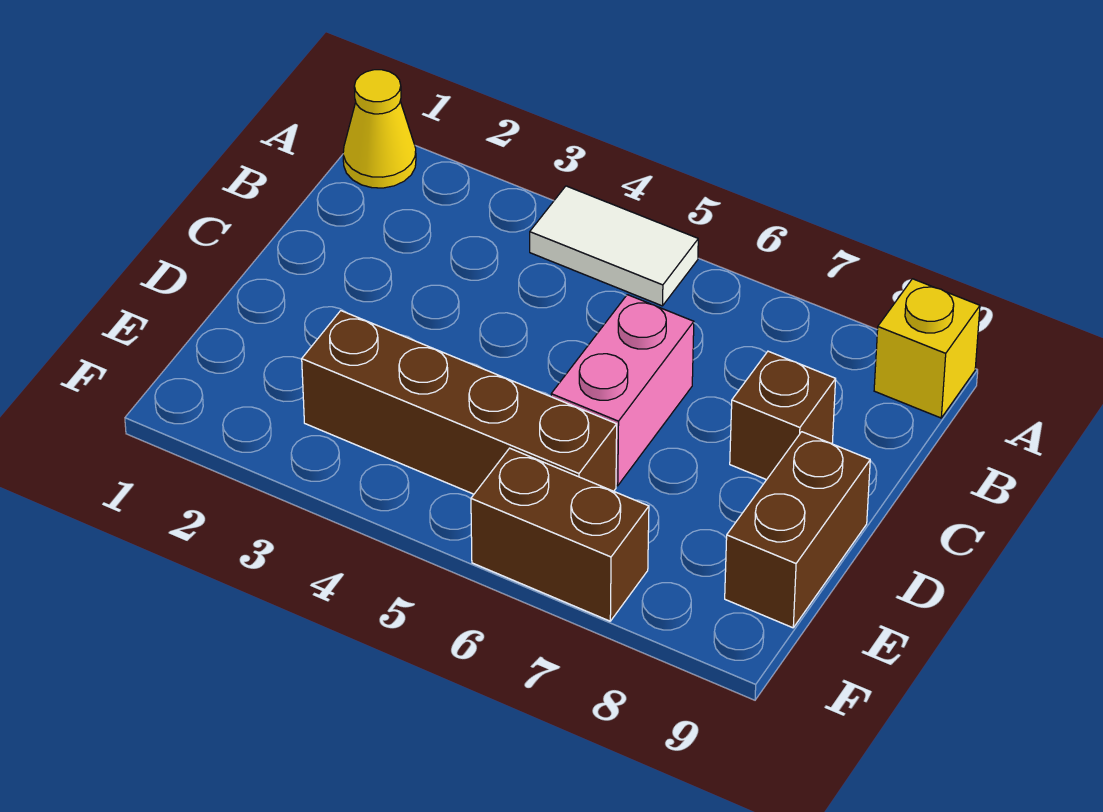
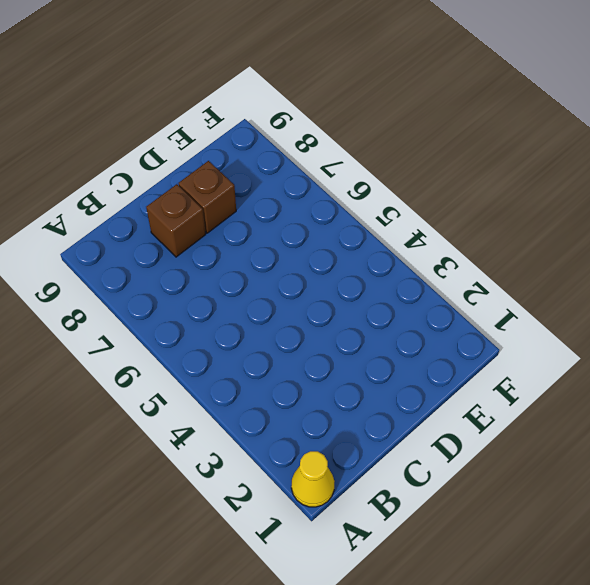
brown 1x1 brick [179,161,236,233] -> none
none -> white 1x2 tile [530,186,698,306]
none -> yellow 1x1 brick [874,279,980,418]

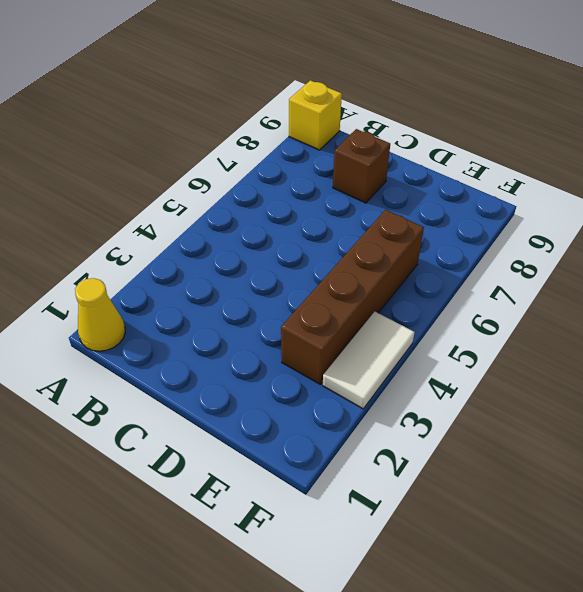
white 1x2 tile [323,312,415,409] -> white 1x2 tile moved to [530,186,698,306]
none -> pink 1x2 brick [551,295,694,486]
none -> brown 1x2 brick [725,432,870,628]

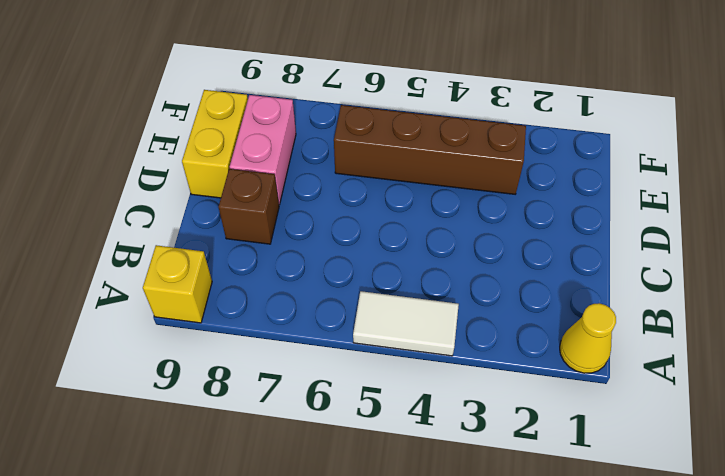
pink 1x2 brick [230,95,296,205] -> pink 1x2 brick moved to [551,295,694,486]
yellow 1x2 brick [182,90,248,198] -> brown 1x2 brick [725,432,870,628]
none -> brown 1x2 brick [471,448,649,621]

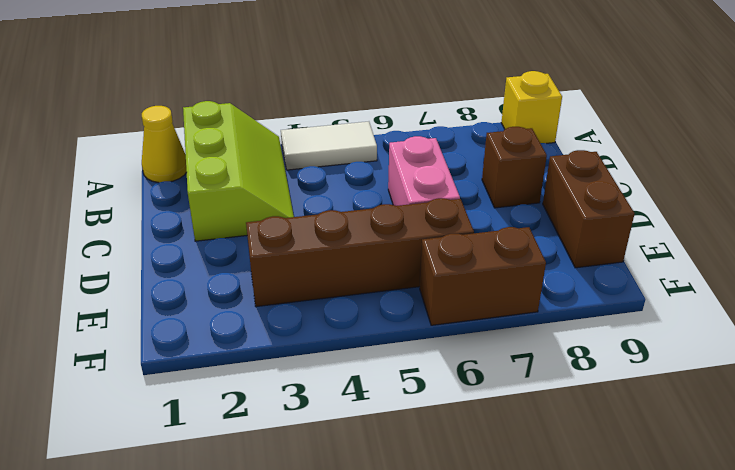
lime 2x3 slope [183,101,294,241] -> none

